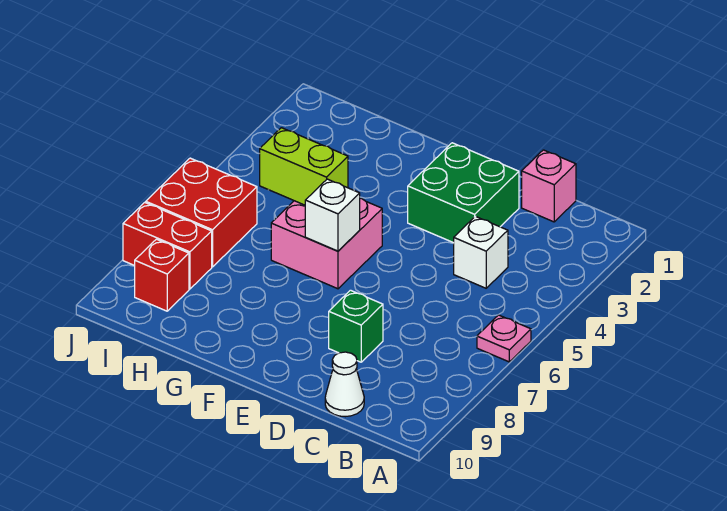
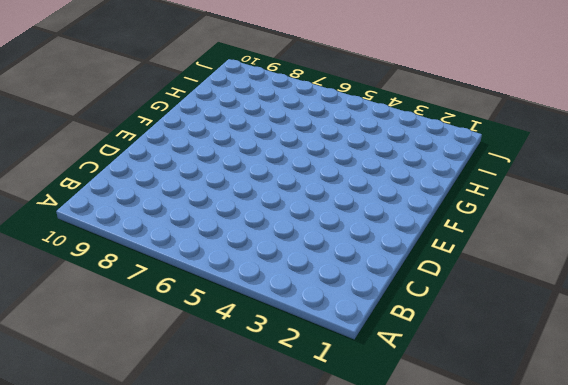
none -> pink 1x1 plate [477,315,531,362]
none -> pink 1x1 brick [522,150,576,222]
none -> white 1x1 brick [454,216,508,288]

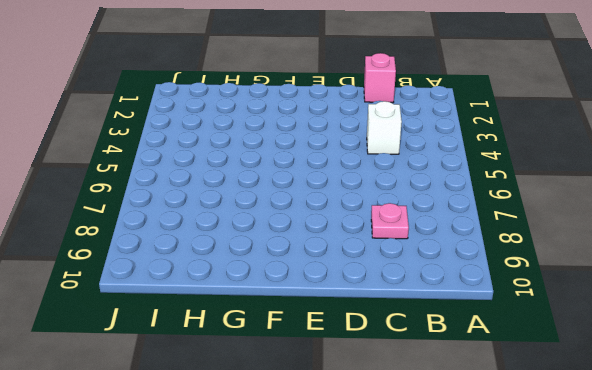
pink 1x1 plate [371,203,409,239] -> pink 1x1 plate moved to [477,315,531,362]
none -> white 1x1 cone [325,352,364,417]
none -> green 2x2 brick [408,143,519,243]
none -> green 1x1 brick [329,290,383,362]

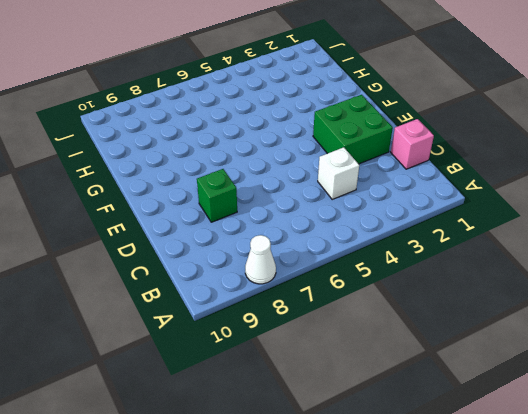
white 1x1 cone [245,235,276,284] -> white 1x1 cone moved to [325,352,364,417]
none -> pink 1x1 plate [477,315,531,362]
none -> pink 2x2 brick [271,198,382,289]
none -> red 2x2 brick [146,158,257,267]

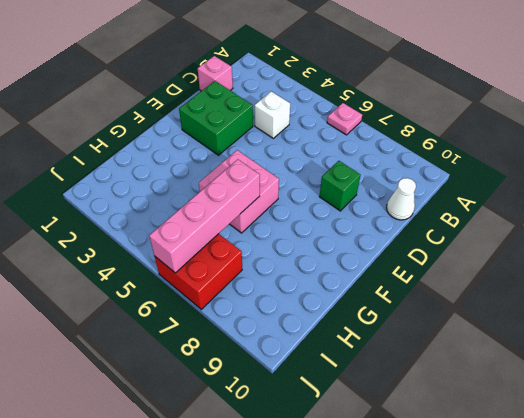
pink 1x4 brick [149,159,260,273] -> none
none -> red 1x2 brick [123,202,212,289]
none -> red 1x1 brick [135,239,189,311]
none -> white 1x1 brick [305,179,360,251]

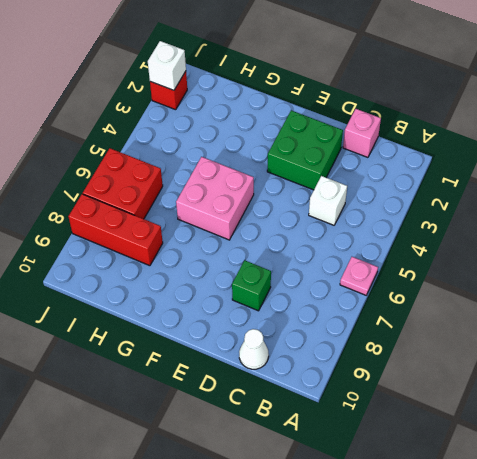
red 1x3 brick [68,194,163,266] -> red 1x2 brick [123,202,212,289]
red 1x1 brick [150,71,187,110] -> red 1x1 brick moved to [135,239,189,311]
white 1x1 brick [148,41,186,90] -> white 1x1 brick moved to [305,179,360,251]
none -> lime 1x2 brick [260,128,348,205]

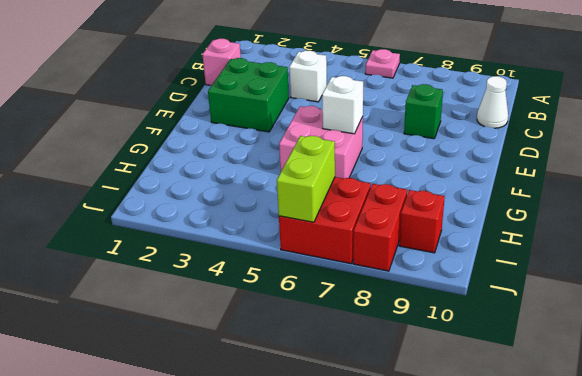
lime 1x2 brick [277,136,335,222] -> lime 1x2 brick moved to [260,128,348,205]

